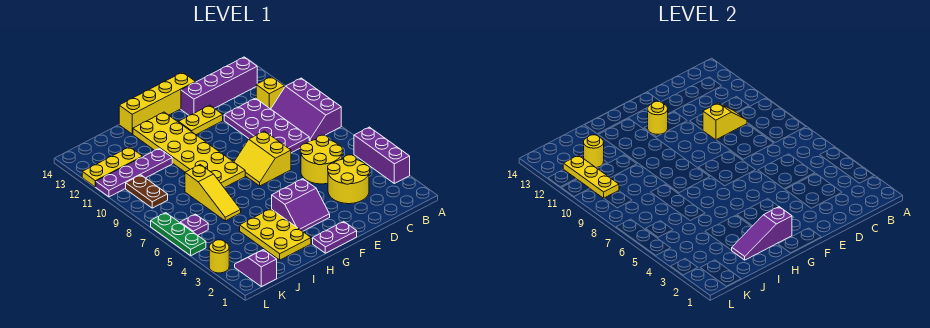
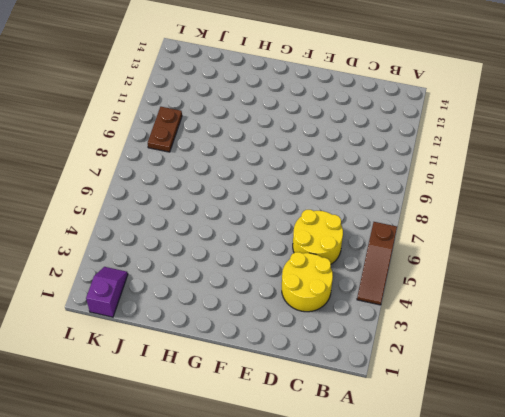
brown 1x3 slope [357,222,397,305] -> purple 1x3 brick [354,127,410,183]
none -> purple 2x3 slope [271,78,341,141]
none -> yellow 1x1 brick [256,77,285,109]
none -> purple 1x4 brick [181,57,257,115]

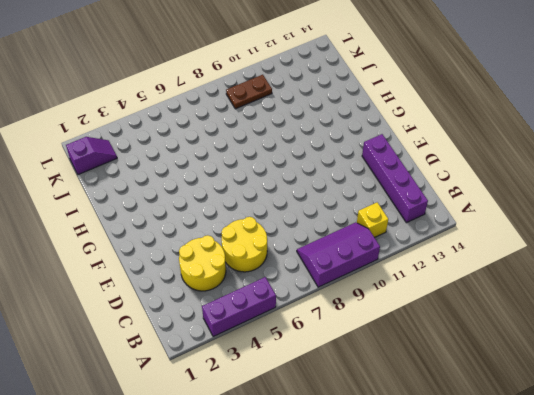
none -> purple 2x4 plate [224,98,309,153]
none -> yellow 2x2 slope [234,131,291,186]
none -> yellow 1x2 plate [179,105,223,135]

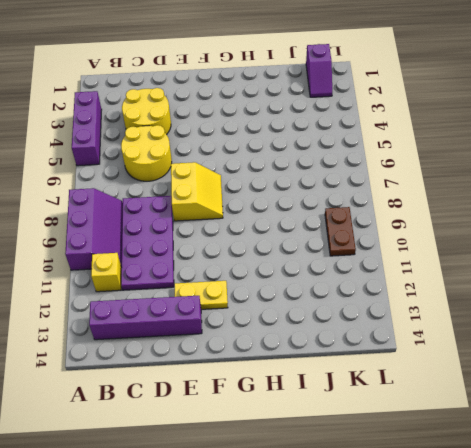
none -> yellow 1x4 brick [119,72,195,134]
none -> purple 1x2 plate [313,221,357,253]
none -> purple 2x2 slope [272,179,330,231]

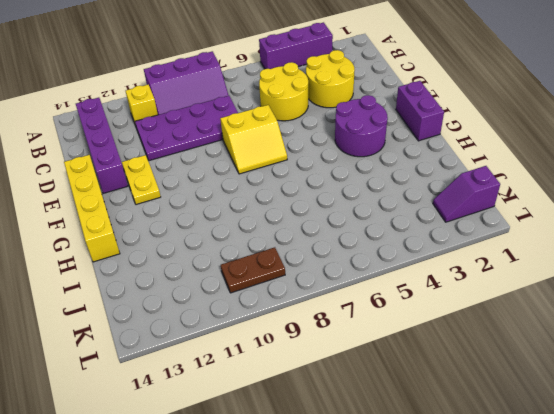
purple 1x2 brick [396,81,444,141] -> purple 1x2 plate [313,221,357,253]
purple 2x2 round brick [335,95,388,157] -> purple 2x2 slope [272,179,330,231]
none -> yellow 2x6 plate [133,112,245,188]
none -> yellow 2x3 plate [240,209,311,260]
none -> yellow 1x3 slope [185,165,241,221]

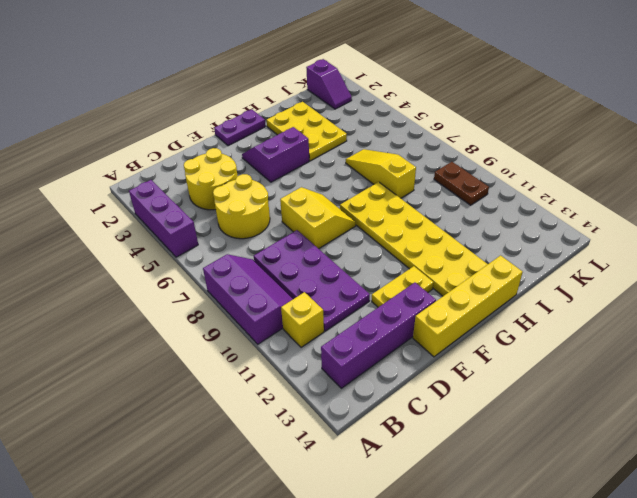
none -> purple 1x4 plate [96,148,172,197]
none -> yellow 1x3 plate [82,147,143,187]
none -> purple 1x1 plate [180,214,208,235]

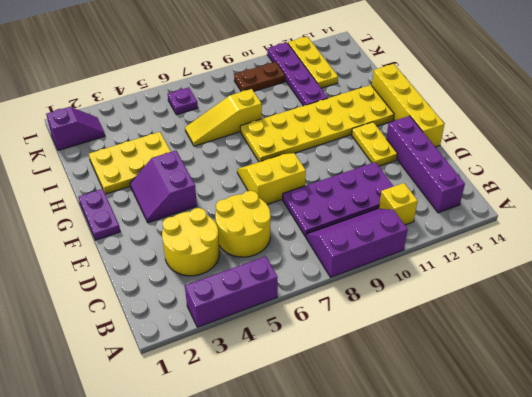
none -> yellow 1x1 round brick [209,240,229,273]
none -> green 1x3 plate [151,213,206,256]
none -> yellow 1x2 slope [703,103,747,140]

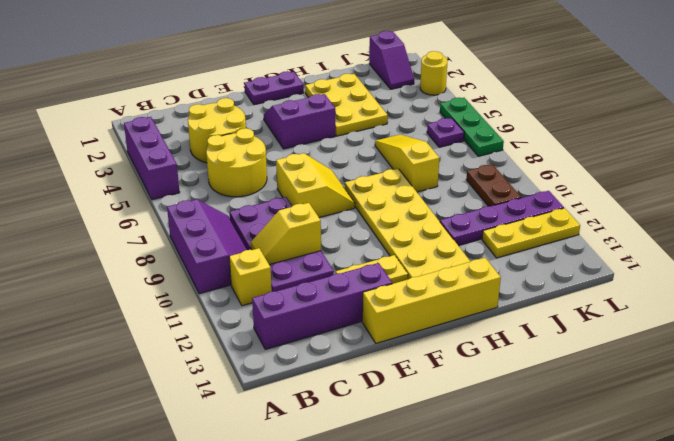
none -> yellow 1x1 round brick [648,101,668,134]
none -> purple 1x3 slope [732,207,792,260]
none -> yellow 1x1 round brick [584,135,604,168]

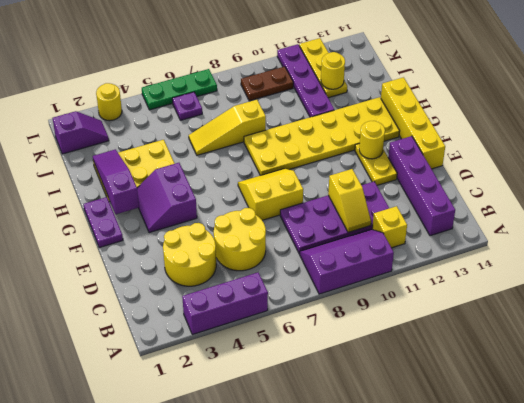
none -> yellow 1x3 plate [563,155,619,198]

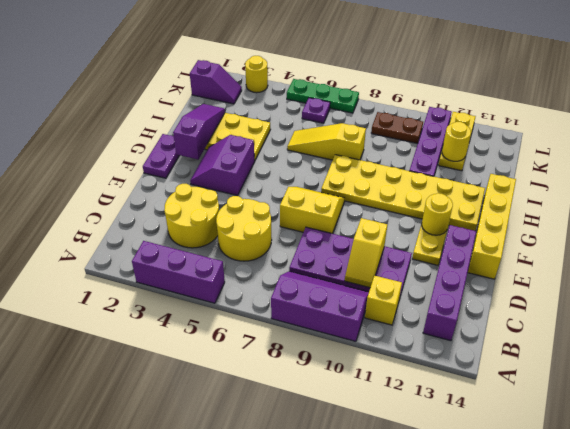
none -> yellow 1x3 plate [563,155,619,198]

